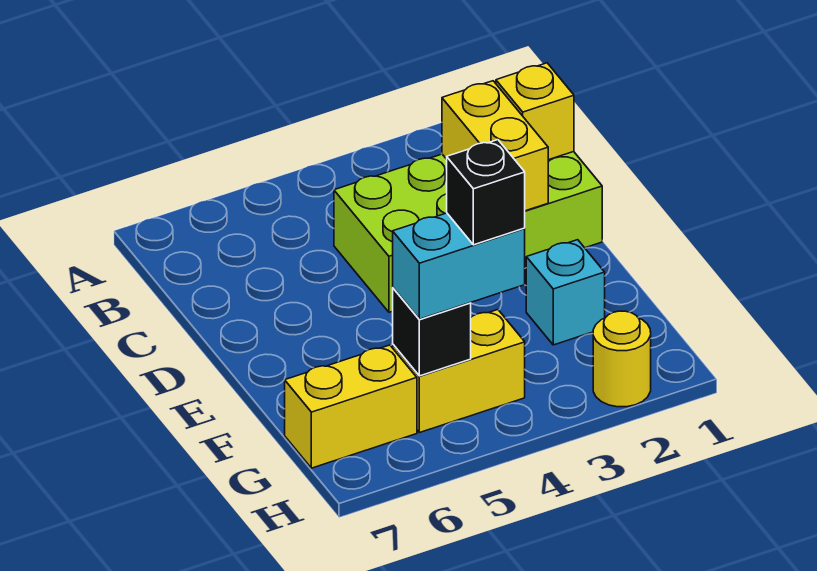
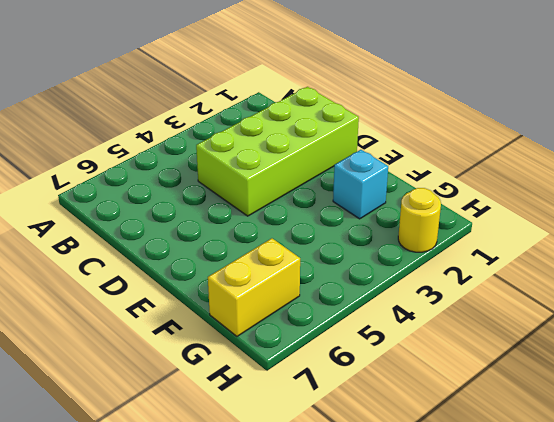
none -> yellow 1x2 brick [393,310,525,433]
none -> yellow 1x1 brick [496,63,574,160]

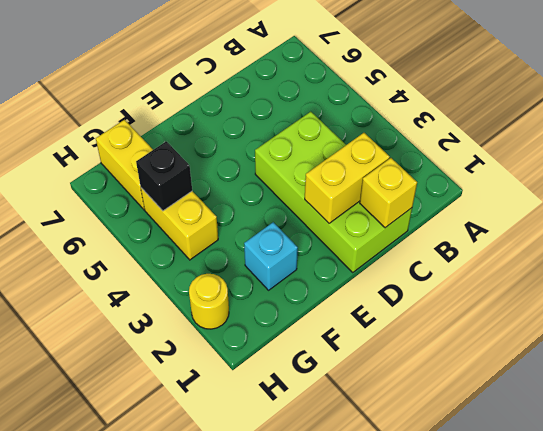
none -> cyan 1x2 brick [393,213,525,319]
none -> black 1x1 brick [447,140,525,245]

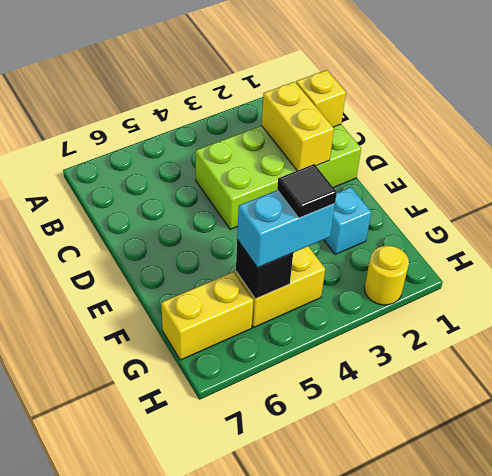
black 1x1 tile [277,164,337,218] -> black 1x1 brick [447,140,525,245]

